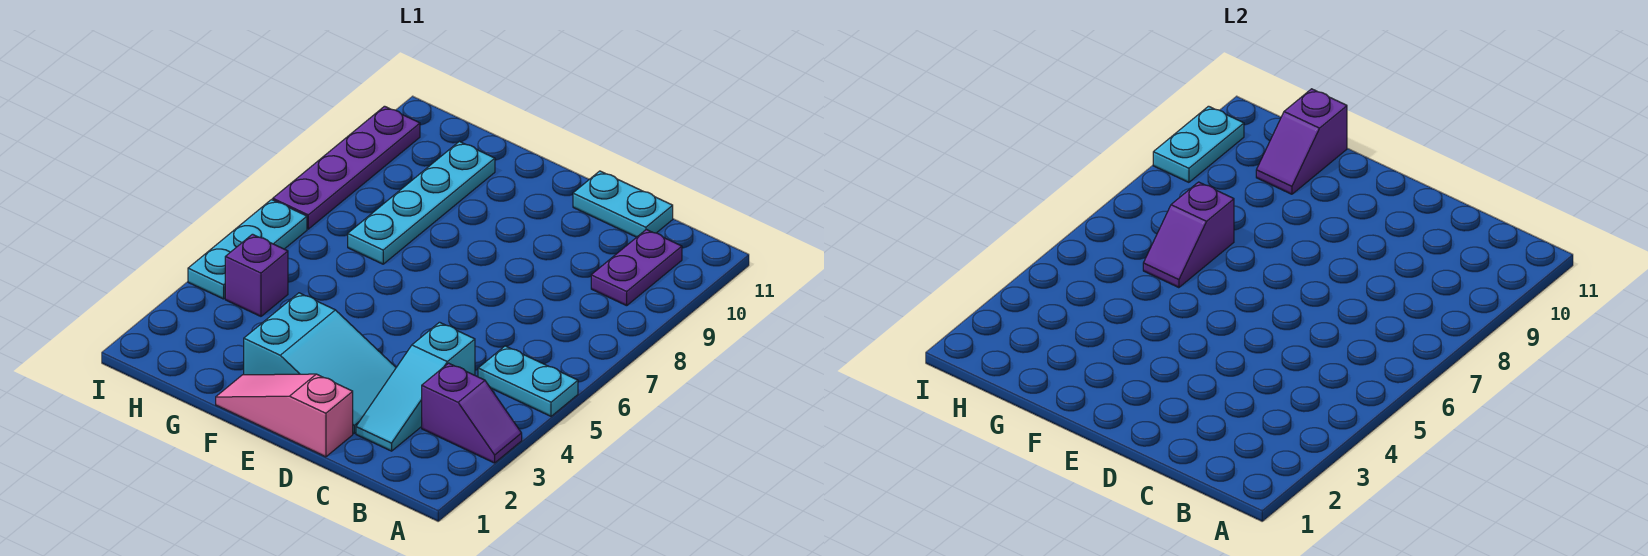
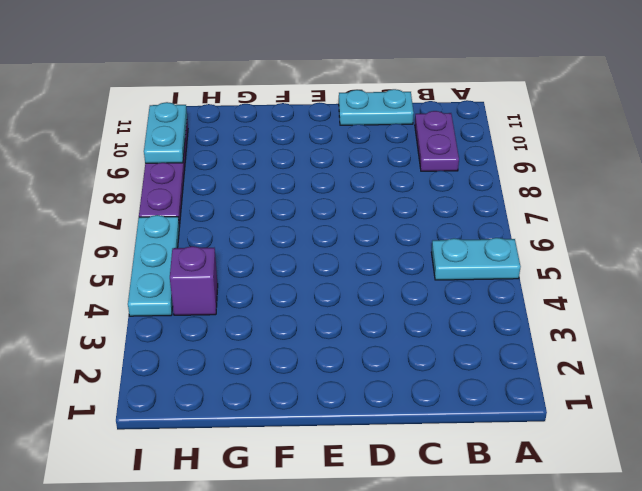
none -> purple 1x2 slope [422,363,522,463]
none -> cyan 1x3 slope [356,322,475,451]
none -> pink 1x3 slope [216,374,353,457]

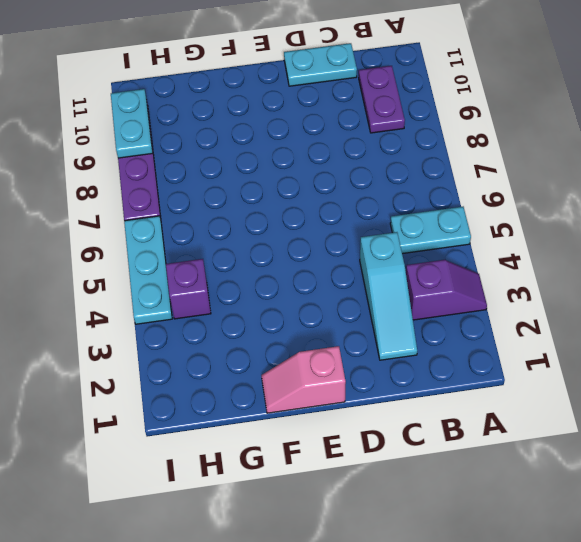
pink 1x2 slope [262,346,346,413] -> pink 1x3 slope [216,374,353,457]
none -> cyan 2x3 slope [244,293,396,433]
none -> cyan 1x4 plate [348,141,495,264]
none -> purple 1x2 slope [1143,182,1234,288]

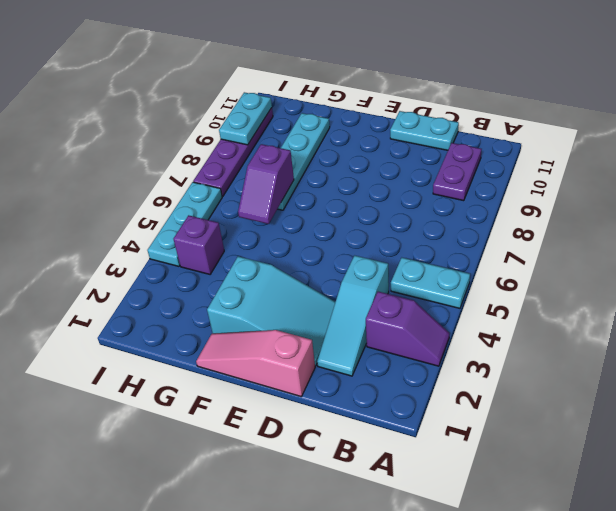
none -> purple 1x2 slope [1256,89,1347,194]

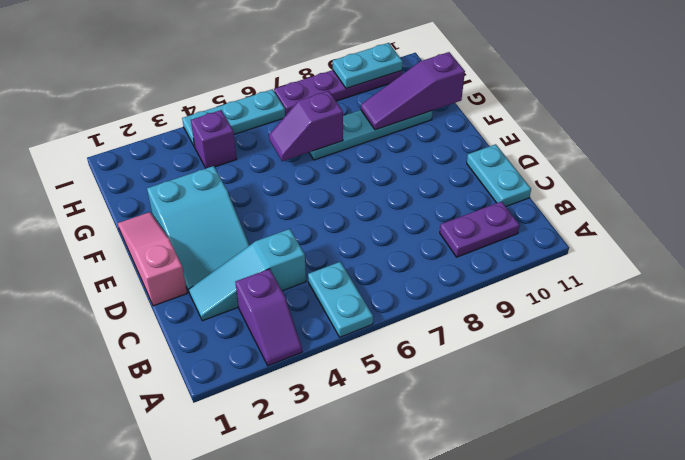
purple 1x3 slope [361,52,465,130] -> purple 1x2 slope [1256,89,1347,194]

